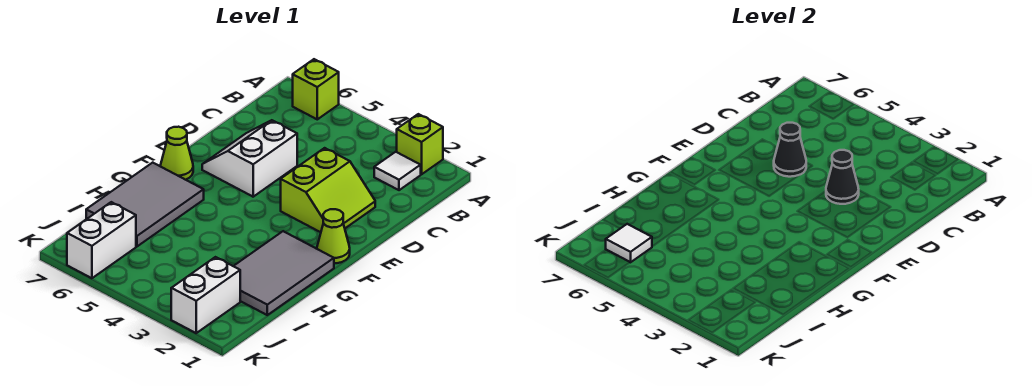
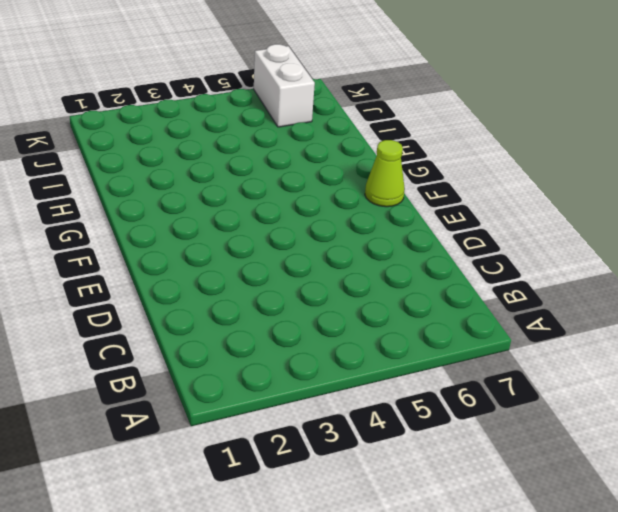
none -> lime 1x1 brick [397,114,443,174]
none -> lime 1x1 brick [293,59,339,119]
none -> white 1x1 tile [374,152,421,190]

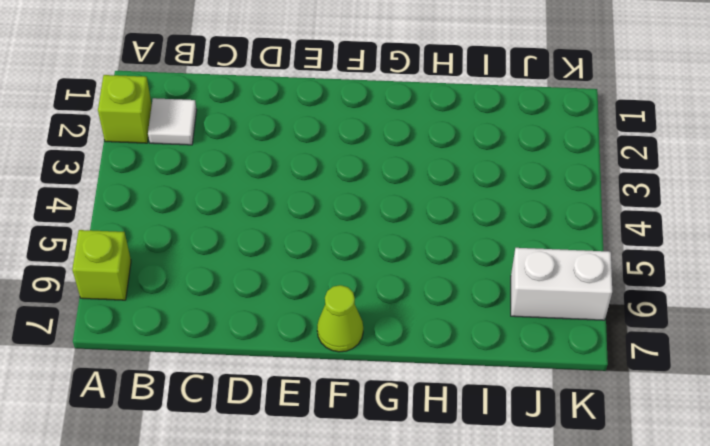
none -> lime 2x2 slope [281,148,375,232]
none -> white 2x2 slope [202,120,297,197]
none -> lime 1x1 cone [317,209,350,263]

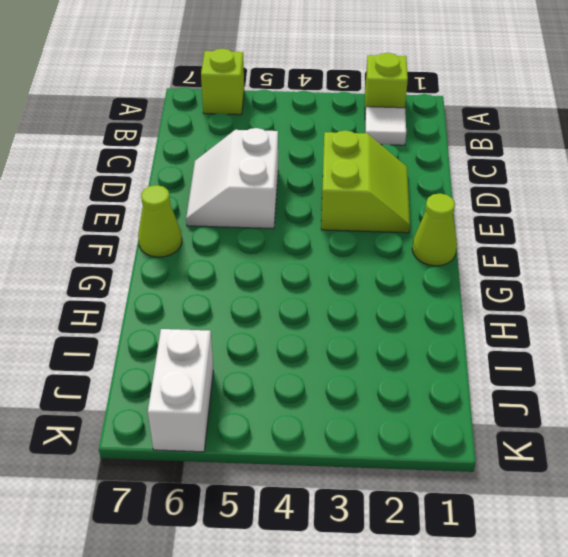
none -> grey 2x3 tile [234,231,334,315]
none -> grey 2x3 tile [86,163,204,246]
none -> white 1x2 brick [171,257,240,333]

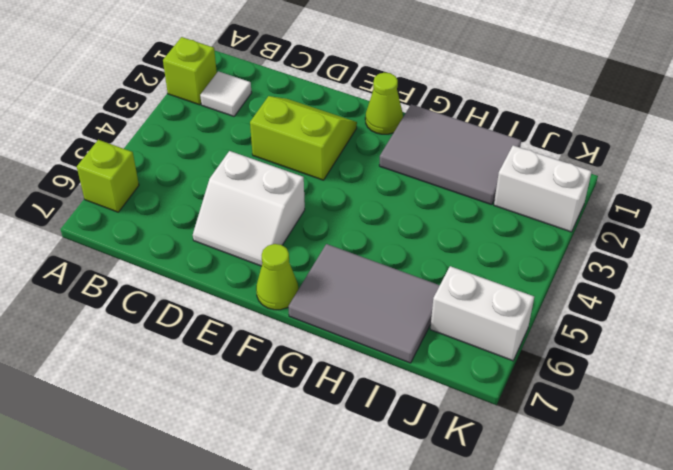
none -> black 1x1 cone [826,150,859,204]
none -> black 1x1 cone [774,123,806,177]
none -> white 1x1 tile [606,224,652,262]

